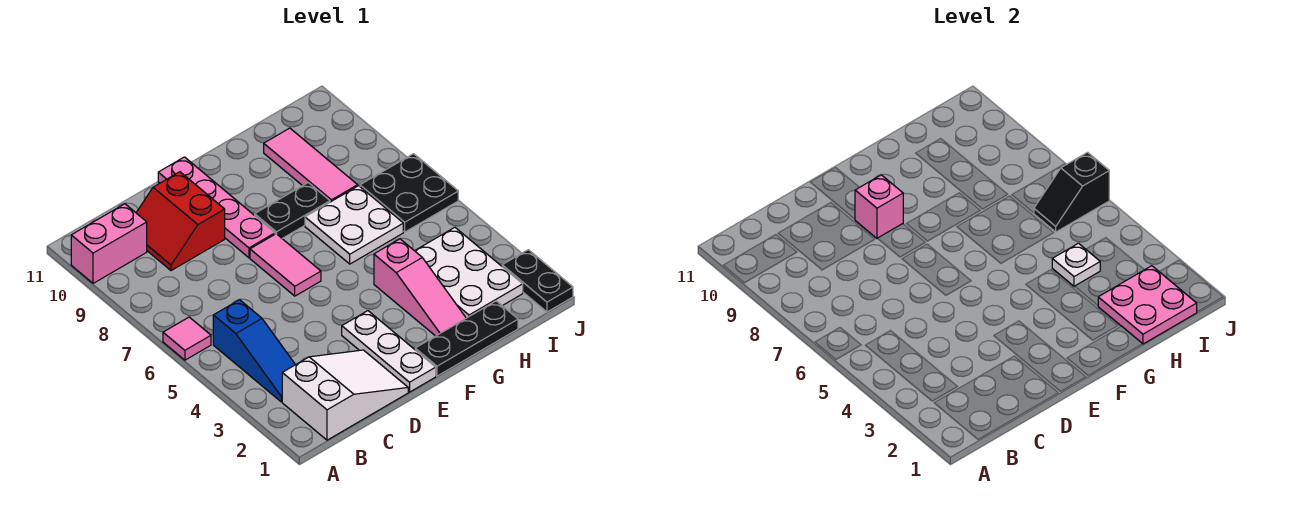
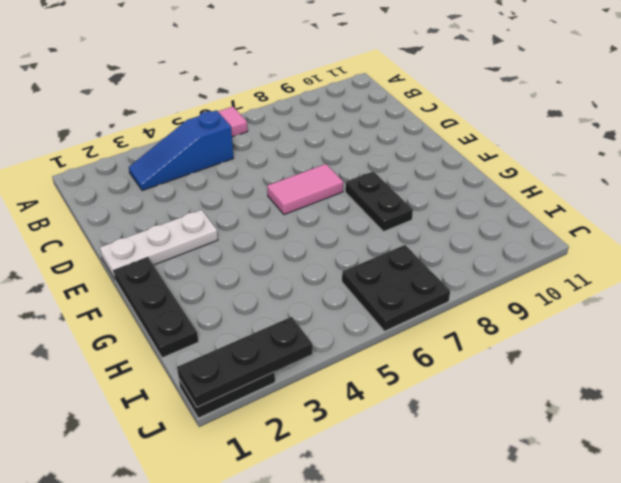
black 1x3 plate [177,317,312,407] -> none
none -> pink 1x2 brick [71,204,147,283]
none -> white 2x3 slope [282,350,408,440]
none -> red 2x2 slope [136,172,225,271]

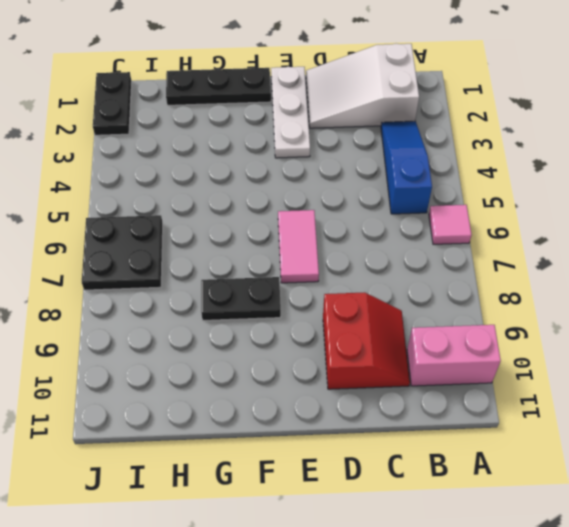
none -> pink 1x4 plate [158,157,275,258]
none -> pink 1x3 slope [374,239,466,336]
none -> white 2x2 plate [305,186,403,264]

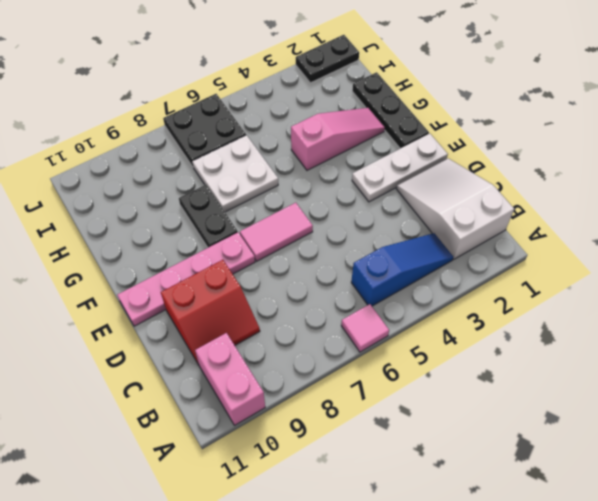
none -> white 2x3 plate [415,227,523,318]
none -> pink 1x3 tile [264,128,358,202]
none -> pink 1x1 brick [855,175,903,238]

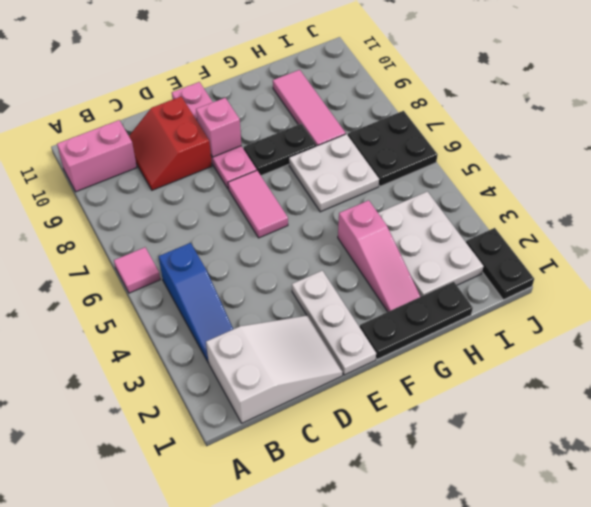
none -> pink 2x2 plate [1098,266,1197,344]
none -> white 1x1 plate [1052,243,1100,286]
none -> black 1x2 slope [1034,152,1109,232]

